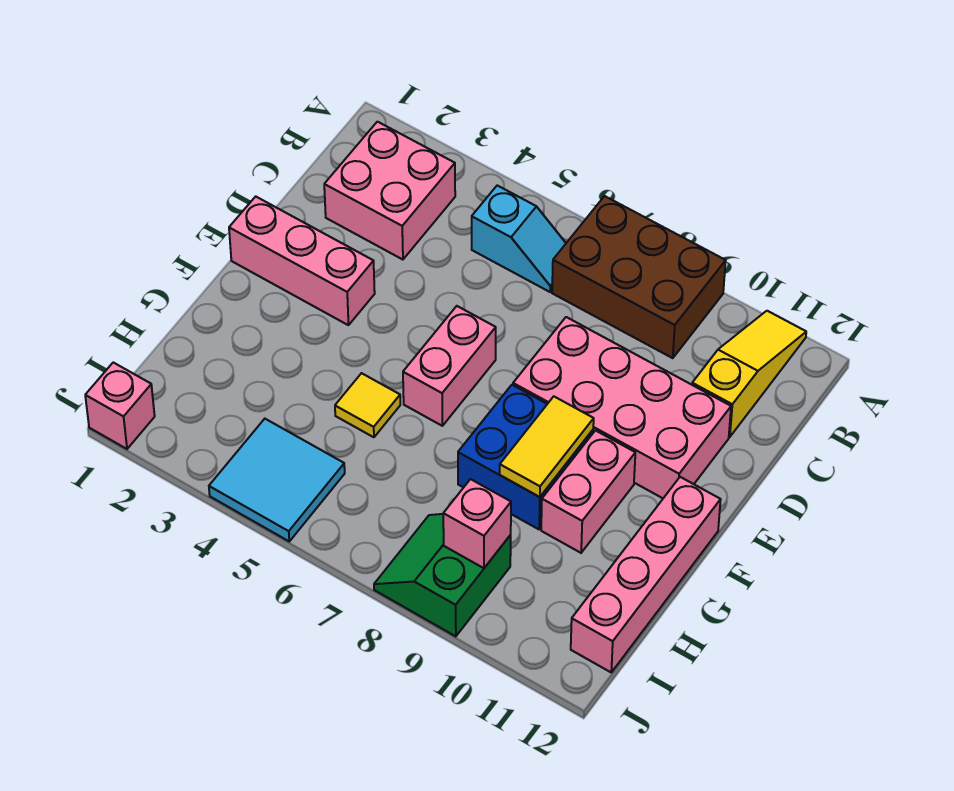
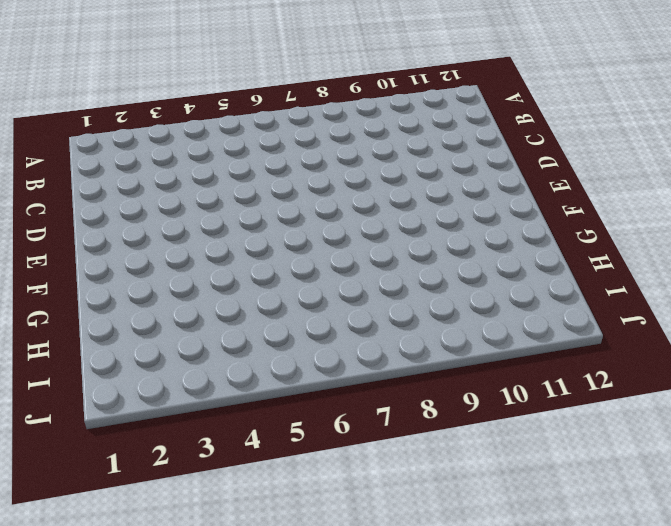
none -> brown 2x3 brick [552,196,726,358]
none -> yellow 1x3 slope [692,311,806,437]
none -> pink 2x2 brick [324,122,455,260]

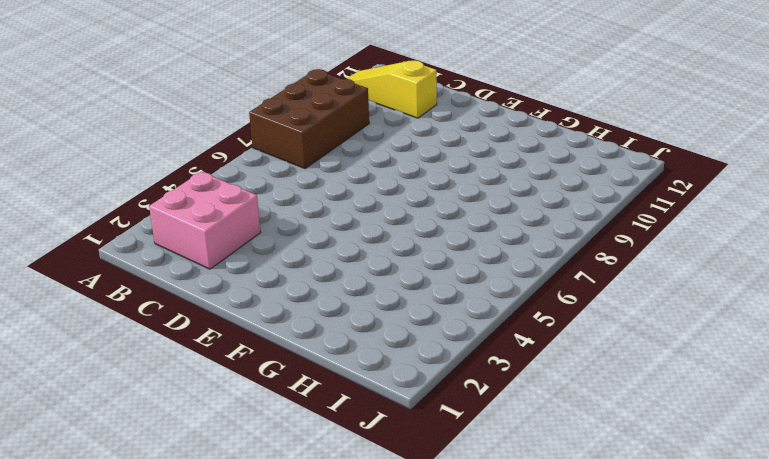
none -> cyan 1x2 slope [472,185,566,292]
none -> pink 2x4 brick [513,317,731,498]
none -> pink 1x3 brick [229,196,375,325]

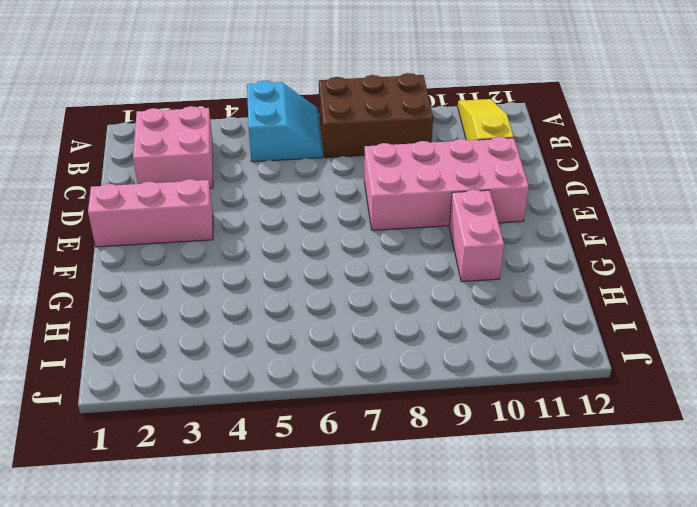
cyan 2x2 slope [247,81,323,162] -> cyan 1x2 slope [472,185,566,292]
none -> pink 1x2 brick [403,306,496,426]
none -> blue 2x2 brick [458,385,593,529]
none -> pink 1x4 brick [571,477,721,672]

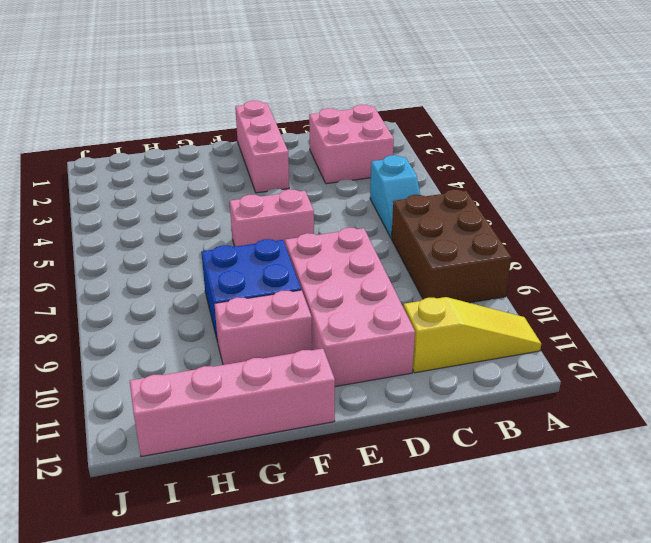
none -> yellow 1x1 tile [335,373,400,437]
none -> cyan 2x2 tile [209,419,345,541]
none -> green 2x2 slope [374,514,511,636]

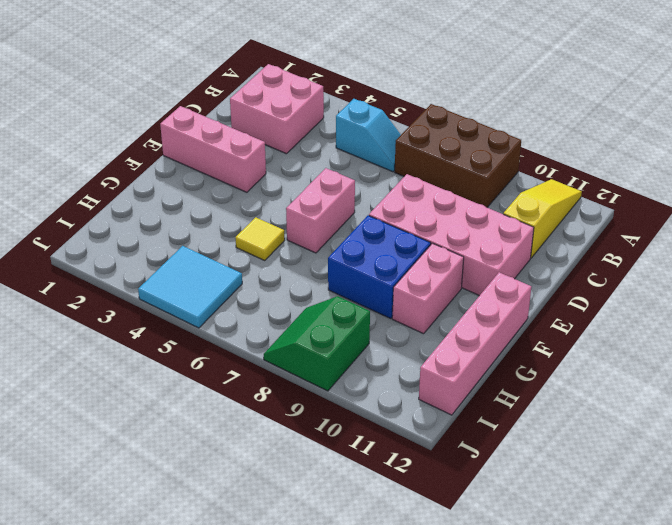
none -> pink 1x1 brick [85,362,155,449]
none -> yellow 1x2 tile [500,396,594,497]
none -> pink 1x1 brick [443,479,511,568]

